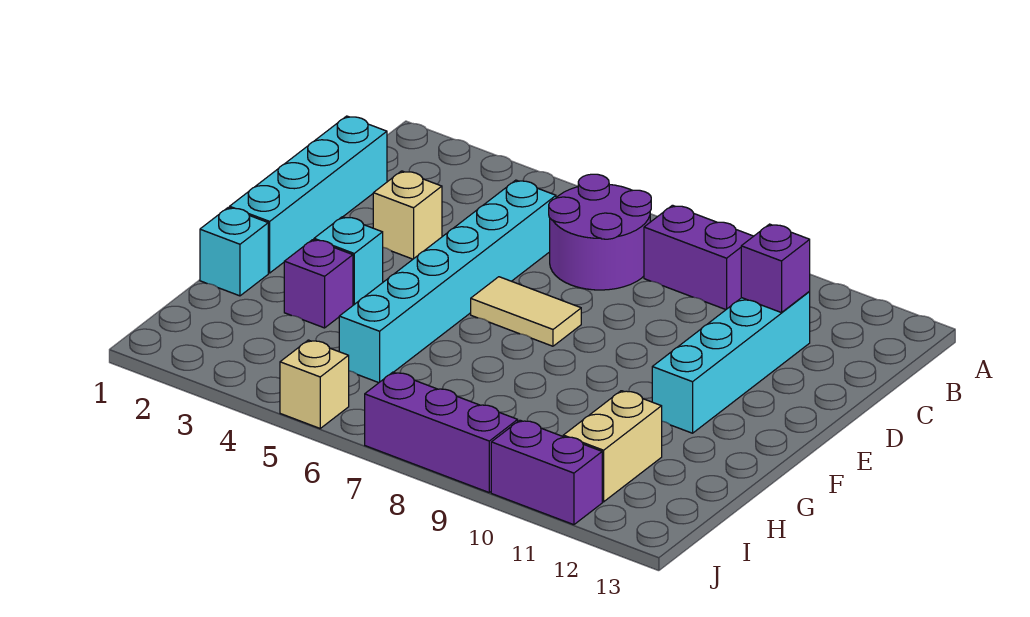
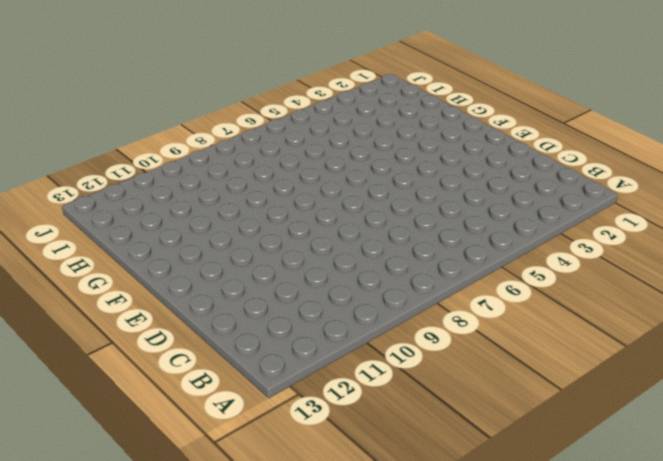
none -> purple 2x2 round brick [549,174,651,290]
none -> purple 1x2 brick [644,205,753,310]
none -> cyan 1x4 brick [230,116,387,273]

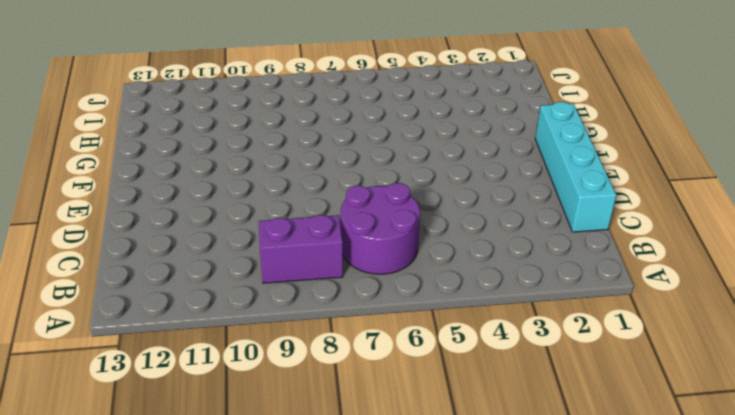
none -> cyan 1x6 brick [339,180,556,383]
none -> cyan 1x4 brick [652,292,810,433]
none -> tan 1x1 brick [373,171,442,259]

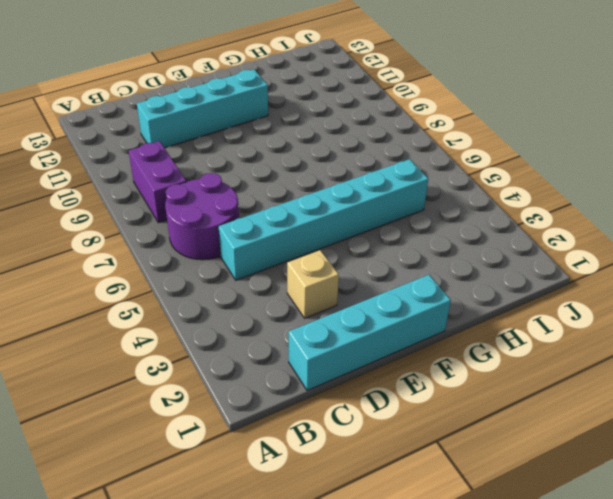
none -> tan 1x2 tile [471,277,581,346]
none -> cyan 1x1 brick [314,217,383,305]
none -> cyan 1x1 brick [200,208,268,296]

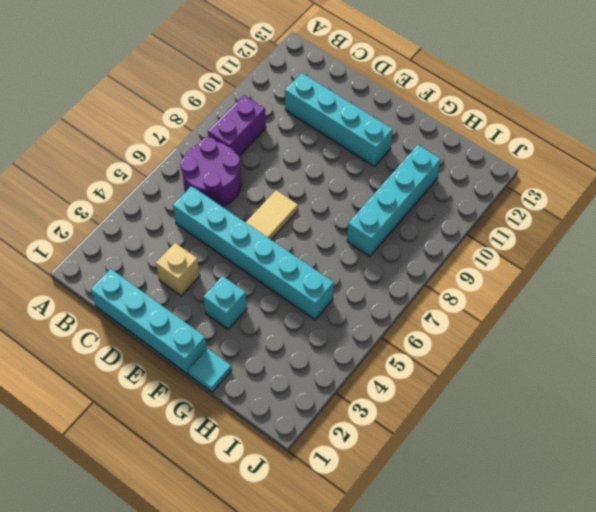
cyan 1x1 tile [189,349,232,392] -> cyan 1x1 brick [200,208,268,296]
cyan 1x4 brick [347,145,441,256] -> tan 1x2 brick [563,391,662,502]
none -> purple 1x1 brick [284,240,353,328]
none -> tan 1x1 brick [280,340,349,428]
none -> purple 1x3 brick [365,372,518,492]

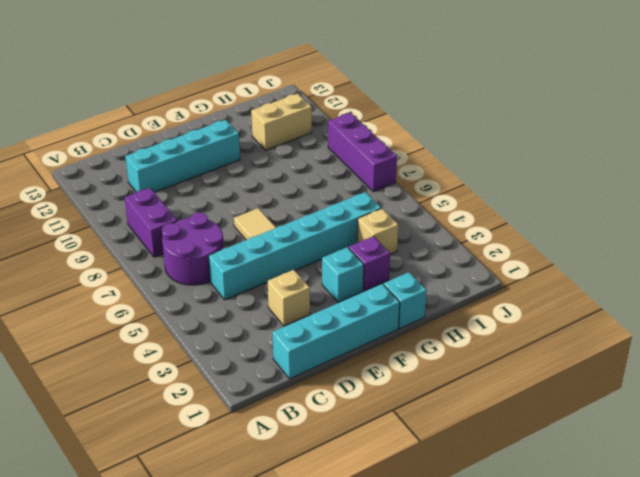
tan 1x1 brick [357,208,398,254] -> tan 1x1 brick moved to [280,340,349,428]
none -> purple 1x2 brick [491,420,602,525]
none -> purple 1x1 brick [741,224,810,313]

